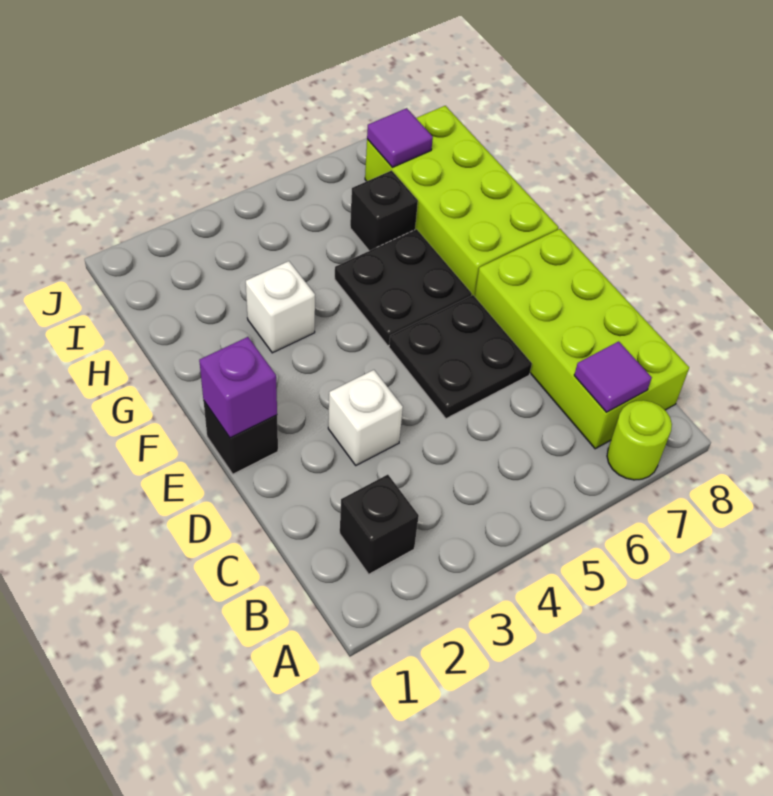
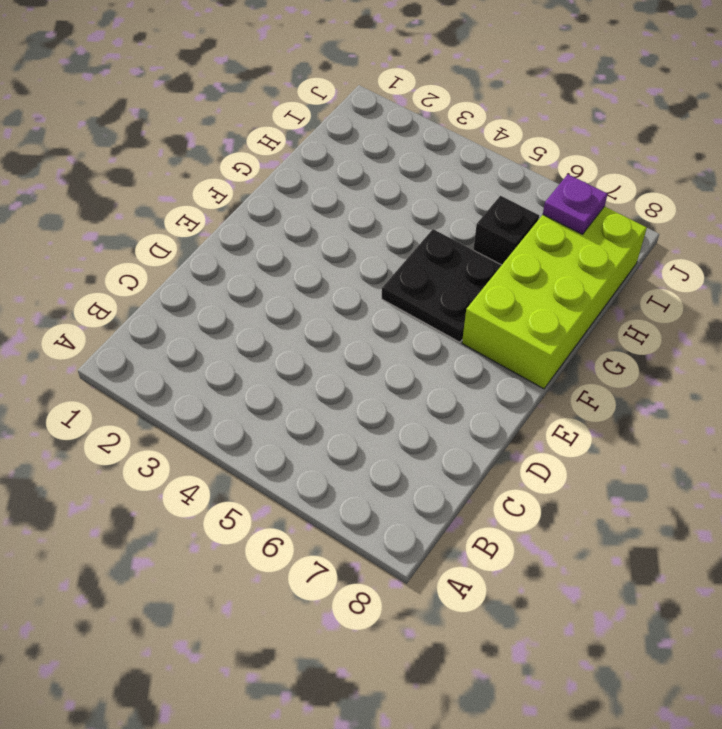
purple 1x1 plate [543,174,608,234] -> purple 1x1 tile [367,108,433,167]
none -> lime 1x1 round brick [607,400,672,480]
none -> black 1x1 brick [340,475,419,574]
none -> lime 2x4 brick [475,229,689,449]

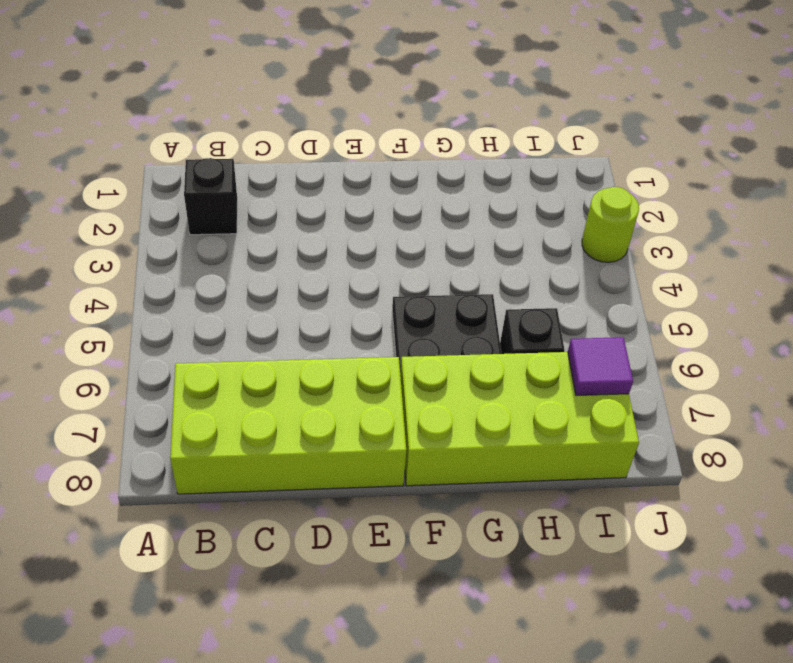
lime 1x1 round brick [582,187,639,262] -> lime 1x1 round brick moved to [607,400,672,480]
none -> white 1x1 brick [328,370,403,465]
none -> black 2x2 plate [389,295,532,419]
none -> black 1x1 brick [203,400,278,474]

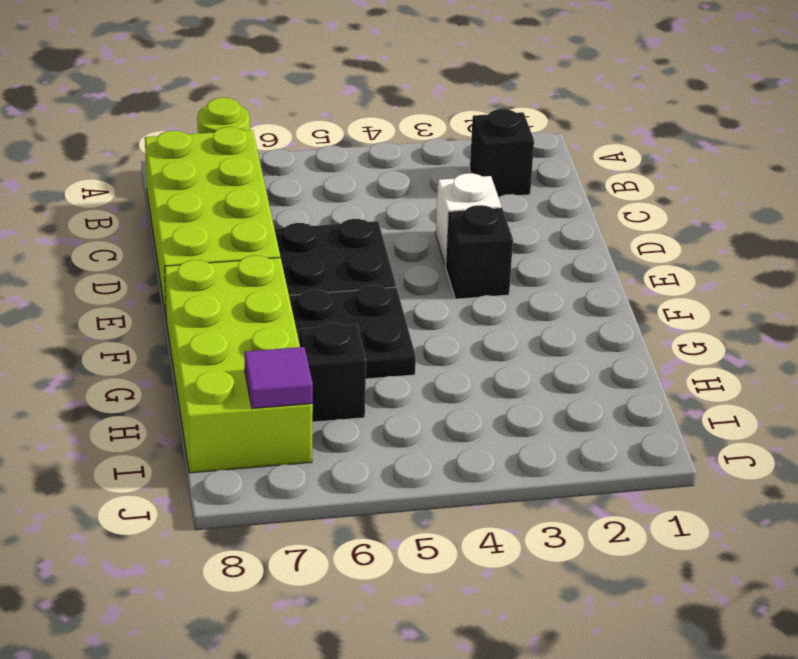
black 1x1 brick [446,205,513,299] -> black 1x1 brick moved to [203,400,278,474]
none -> white 1x1 brick [246,261,315,353]
none -> purple 1x1 tile [574,341,652,412]
none -> purple 1x1 brick [199,337,277,438]

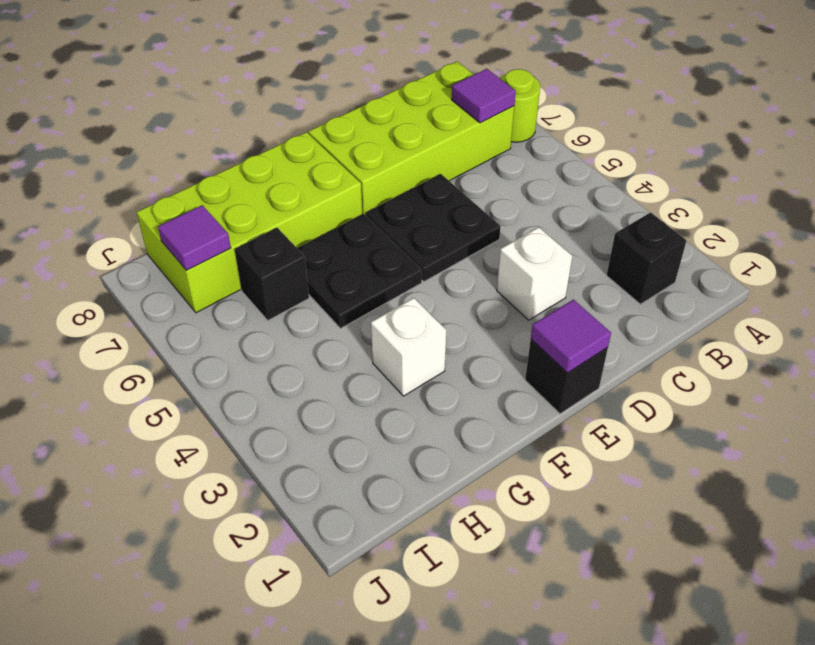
purple 1x1 tile [531,300,611,373] -> purple 1x1 brick [199,337,277,438]

